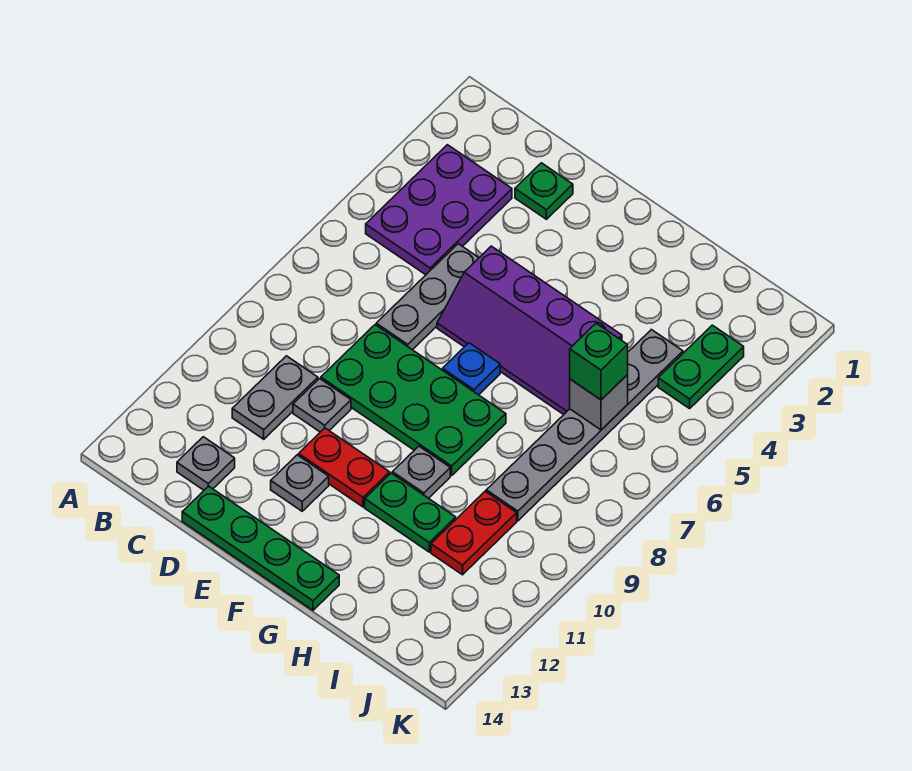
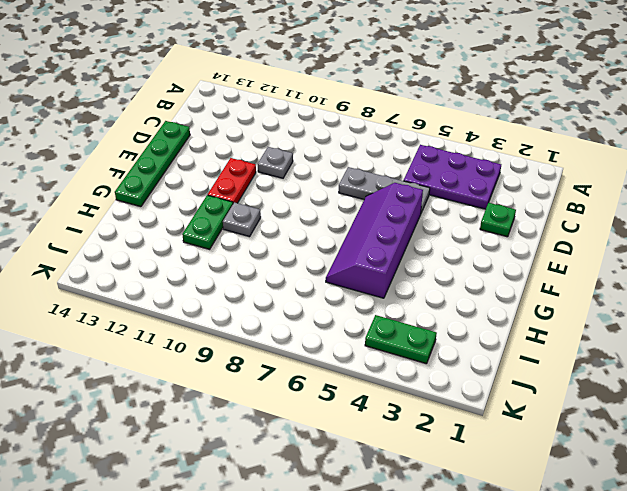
none -> grey 1x2 plate [232,356,318,439]
none -> grey 1x1 plate [177,437,235,490]
none -> green 2x4 plate [321,325,506,476]

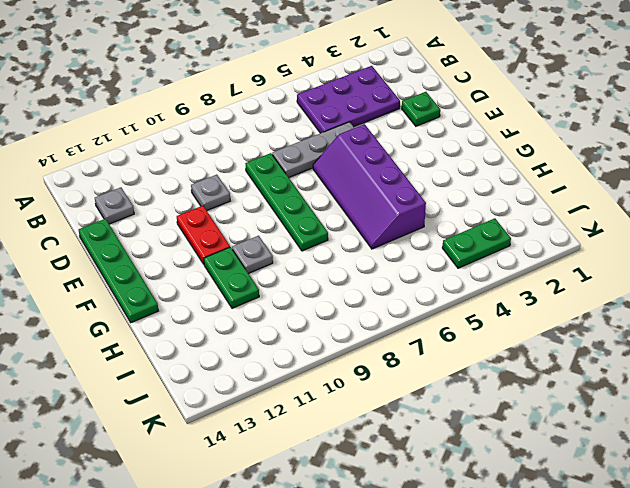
green 1x4 plate [245,153,328,251] -> green 2x4 plate [321,325,506,476]
none -> grey 1x2 plate [232,356,318,439]
none -> grey 1x1 plate [271,455,329,511]
none -> blue 1x1 plate [443,343,500,395]

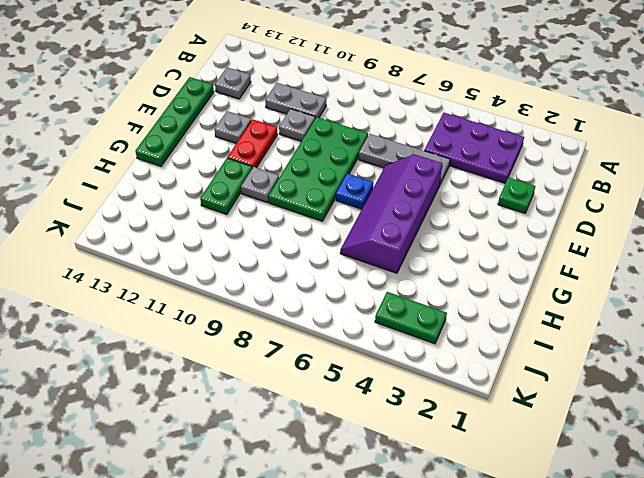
none -> grey 1x6 plate [486,330,683,521]
none -> red 1x2 plate [431,491,517,575]
none -> grey 1x1 brick [570,375,628,430]

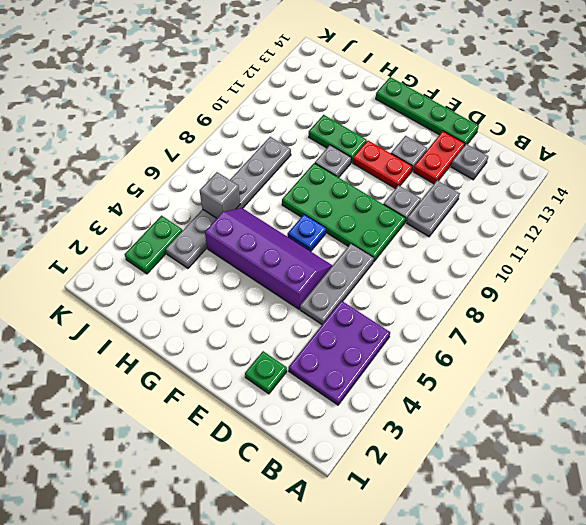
red 1x2 plate [413,131,465,184] -> red 1x2 plate moved to [431,491,517,575]
none -> green 1x1 brick [570,323,628,400]

